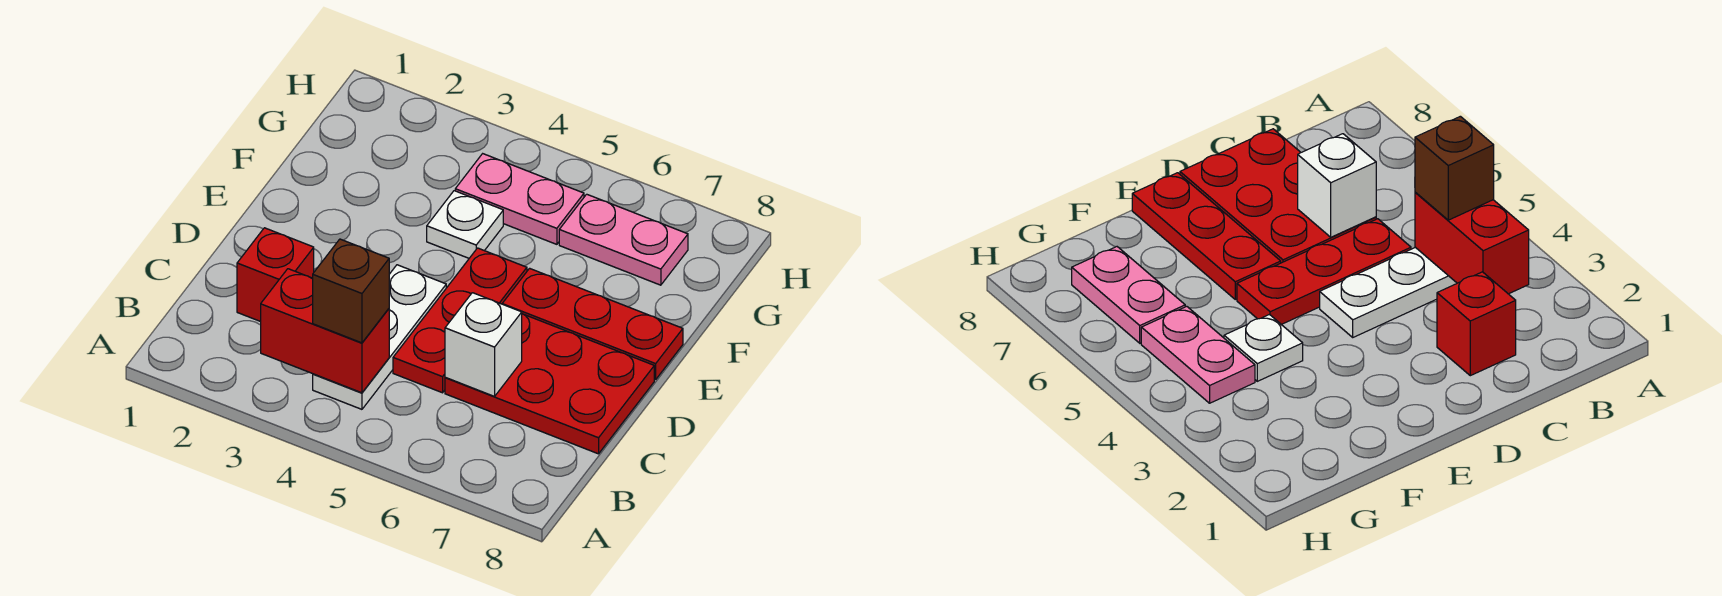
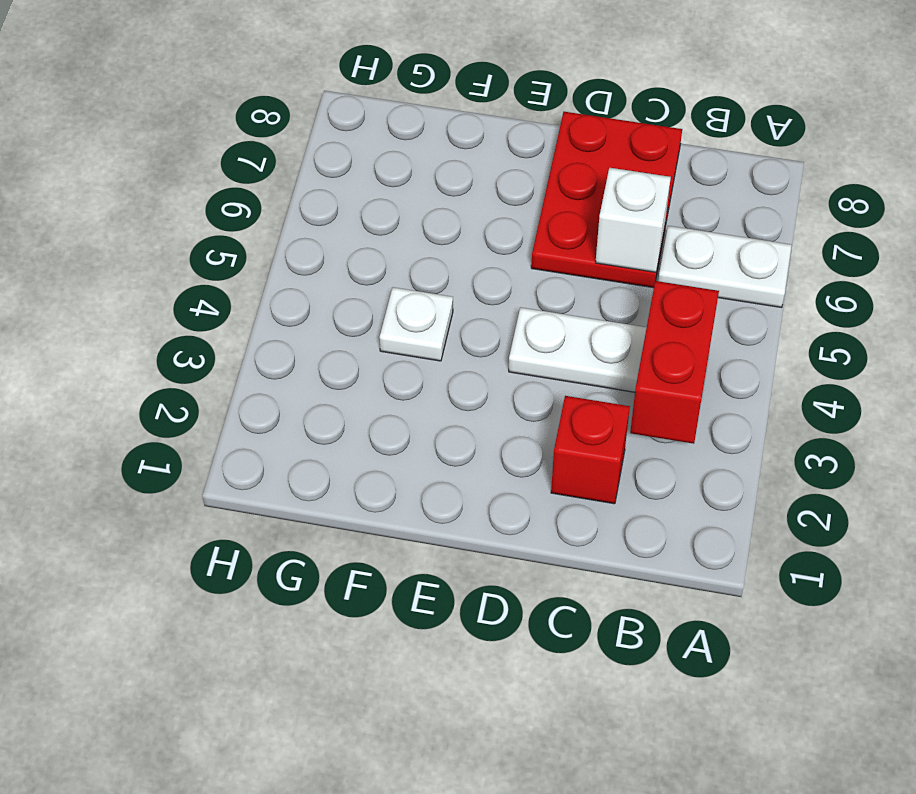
white 1x2 plate [658,226,792,308] -> none
none -> red 1x3 plate [393,248,527,393]
none -> red 1x3 plate [503,268,683,380]

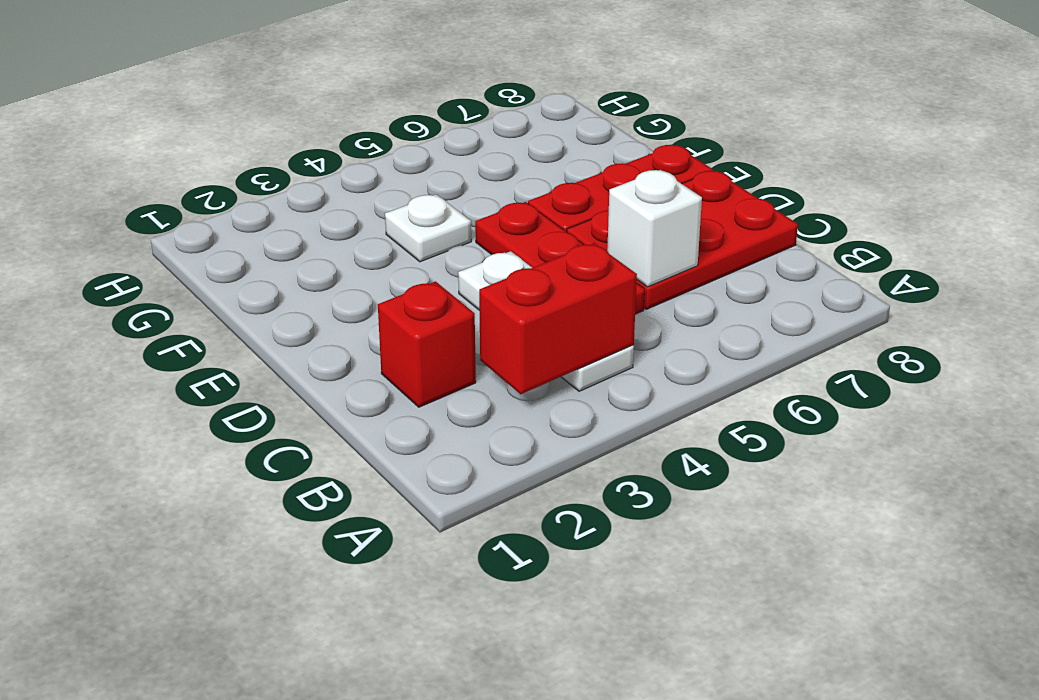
none -> pink 1x2 plate [455,154,584,244]
none -> pink 1x2 plate [559,194,688,285]

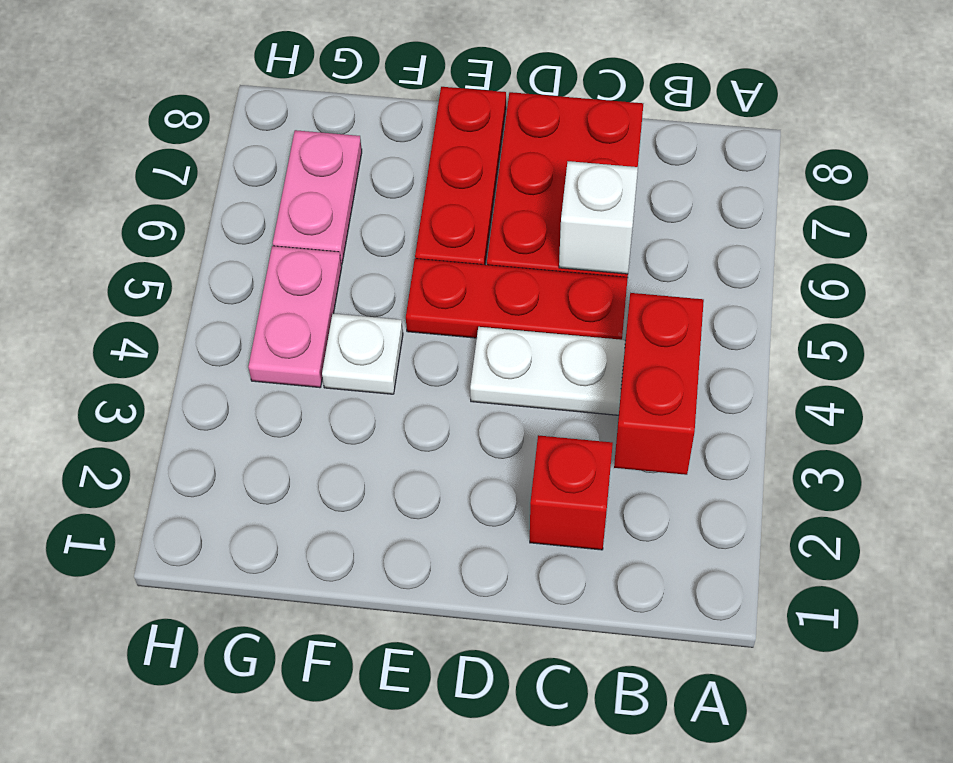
none -> brown 1x1 brick [313,239,389,343]

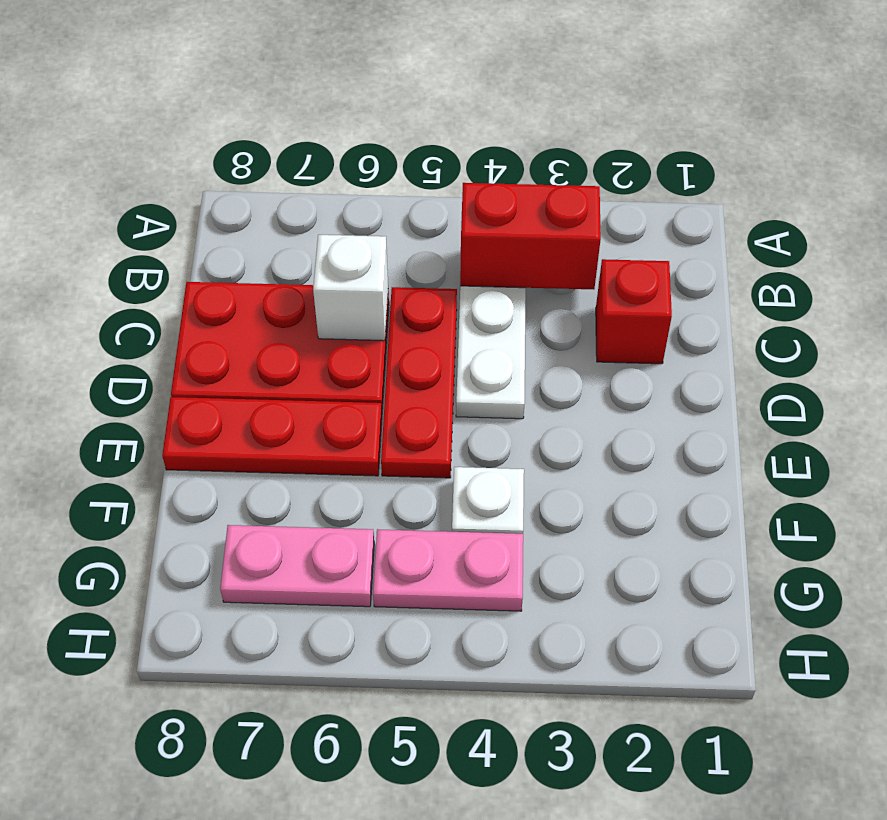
none -> brown 1x1 brick [313,239,389,343]

